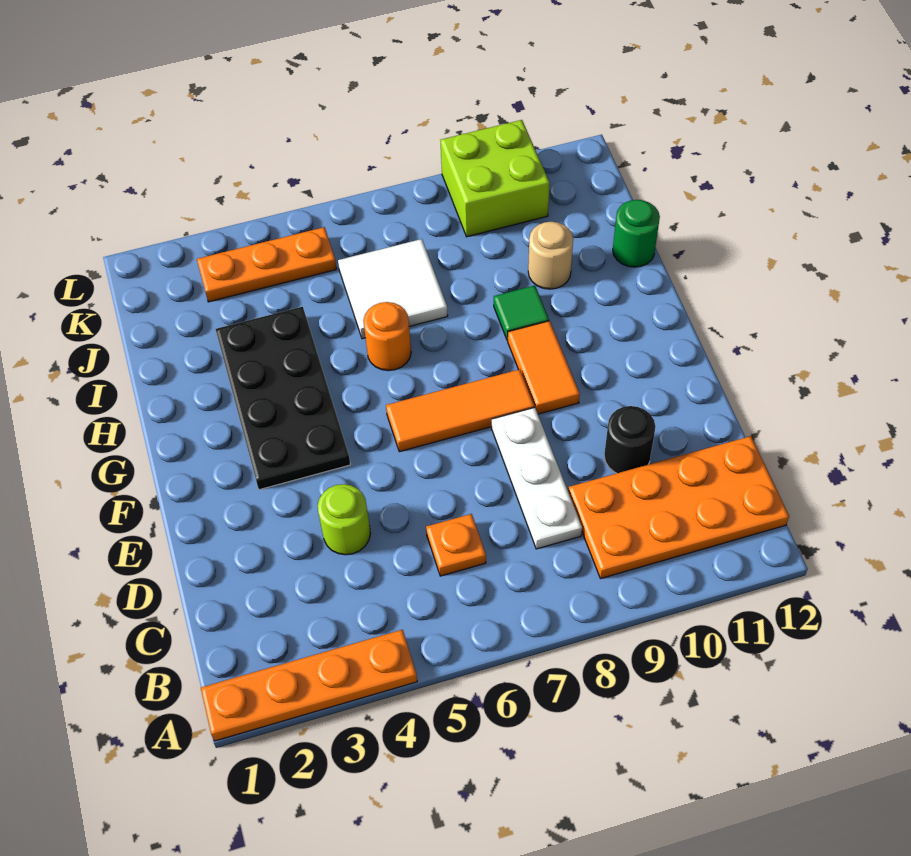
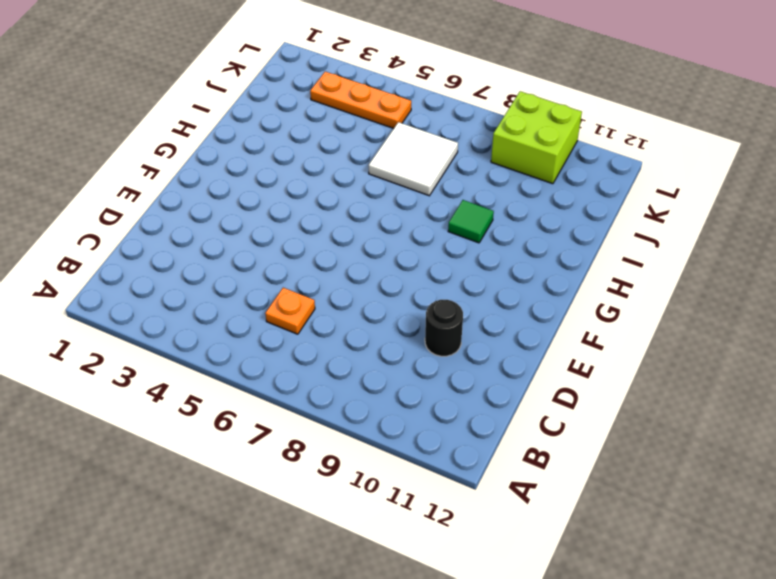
none -> orange 1x4 plate [201,630,417,741]
none -> orange 2x4 plate [568,436,789,579]
none -> white 1x3 plate [492,407,582,549]

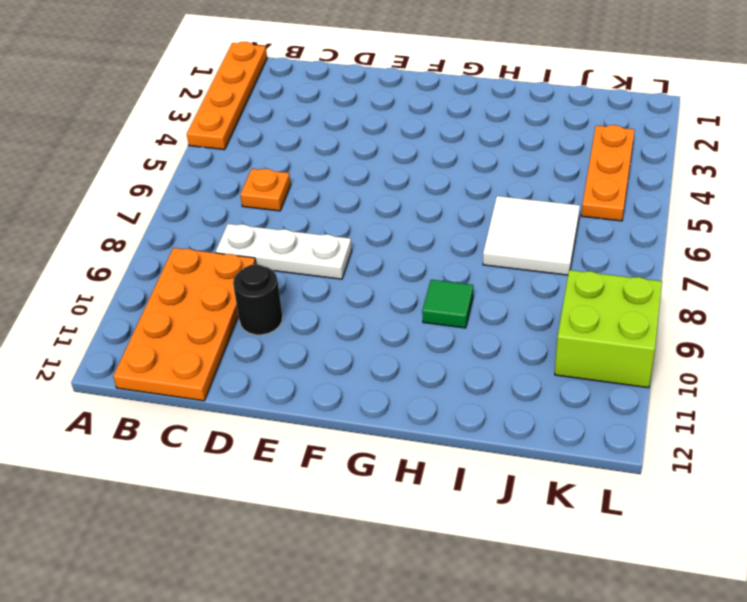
none -> lime 1x1 round brick [318,484,370,555]
none -> black 2x4 plate [216,307,350,490]
none -> orange 1x3 tile [386,369,534,452]

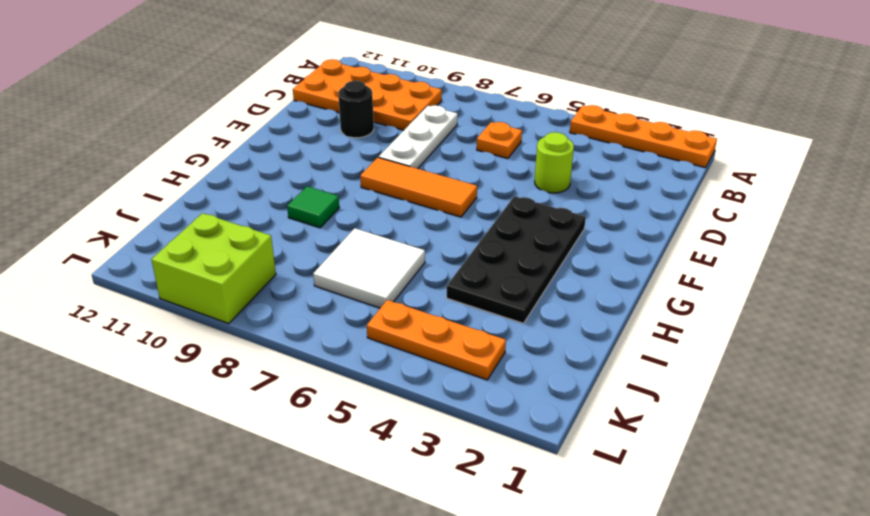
none -> orange 1x2 tile [508,321,580,414]
none -> orange 1x1 round brick [363,302,411,371]
none -> tan 1x1 round brick [528,222,573,289]

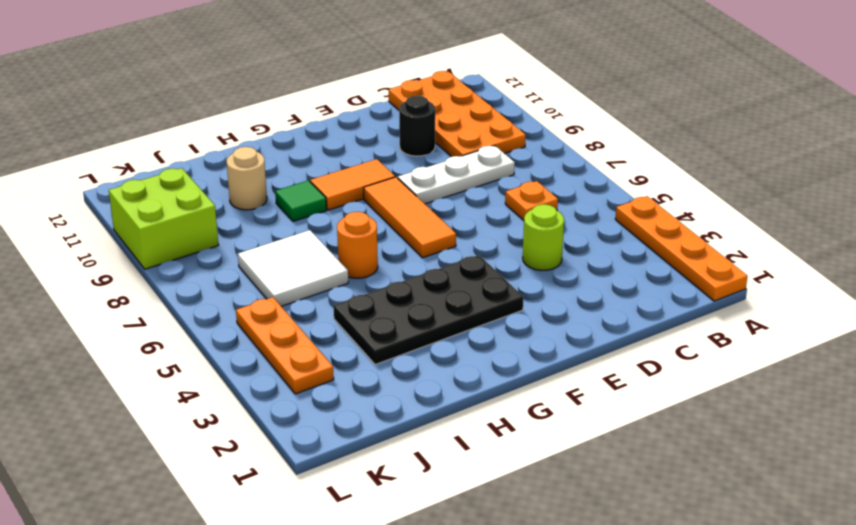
none -> green 1x1 round brick [613,200,660,267]

